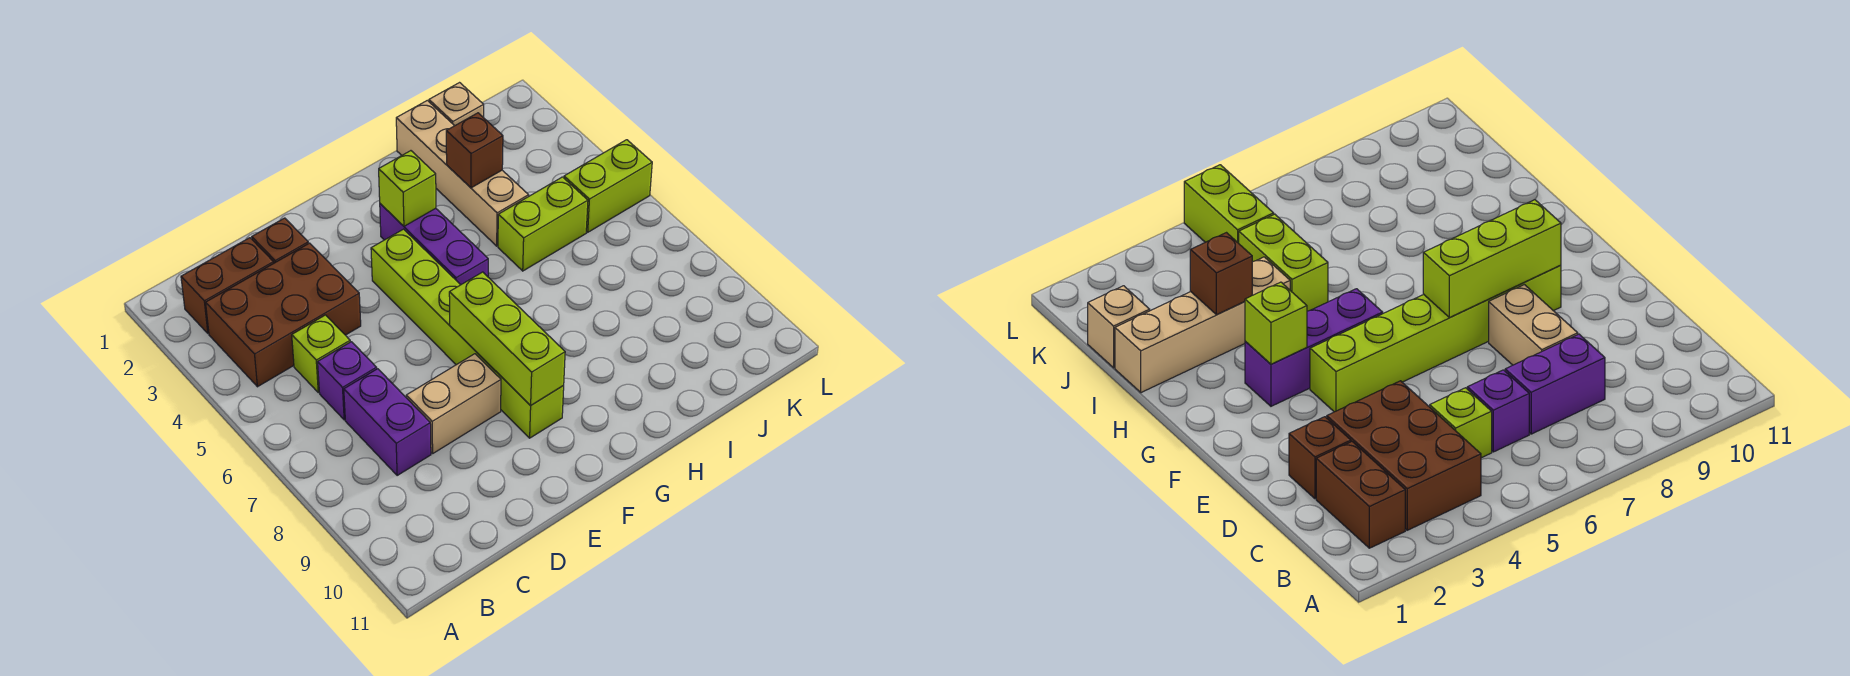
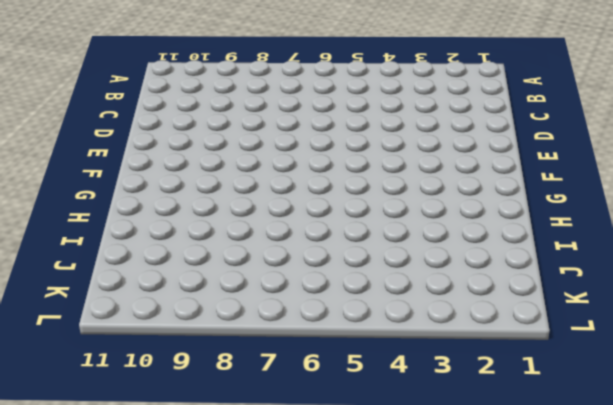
none -> brown 1x2 brick [181,238,274,334]
none -> brown 2x3 brick [206,243,361,387]
none -> lime 1x1 brick [292,315,350,393]

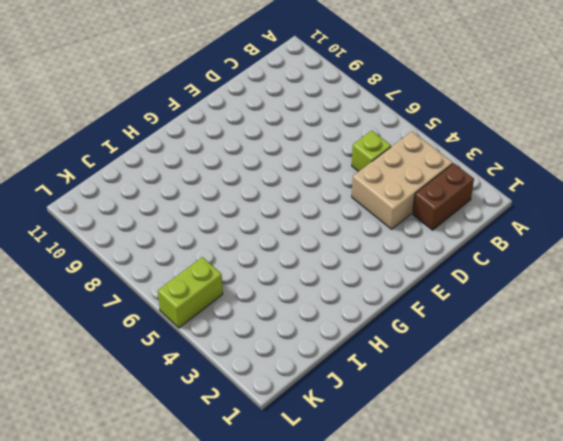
tan 2x3 brick [352,131,453,229] -> brown 2x3 brick [206,243,361,387]
none -> purple 1x1 brick [318,342,377,420]
none -> purple 1x2 brick [344,369,431,475]
none -> brown 1x1 brick [252,218,309,263]

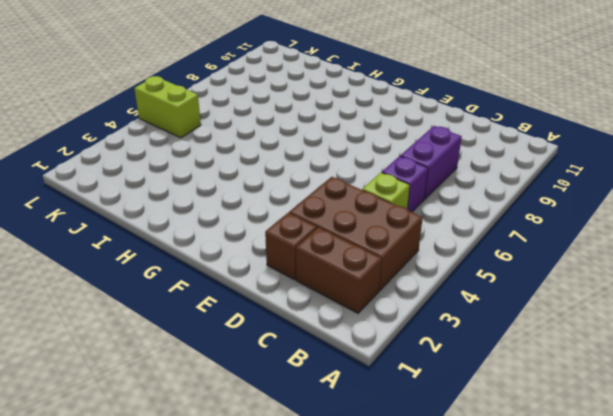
none -> tan 1x2 brick [406,354,501,453]
none -> lime 1x6 brick [371,229,564,438]
none -> purple 1x3 brick [380,204,488,285]

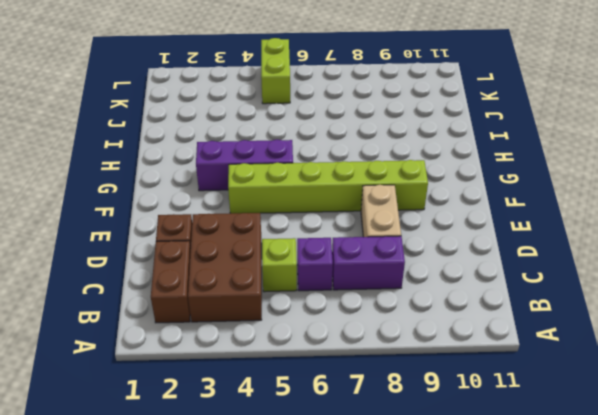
none -> tan 1x4 brick [396,100,529,246]
none -> lime 1x2 brick [498,177,588,271]
none -> tan 1x1 brick [429,83,484,126]

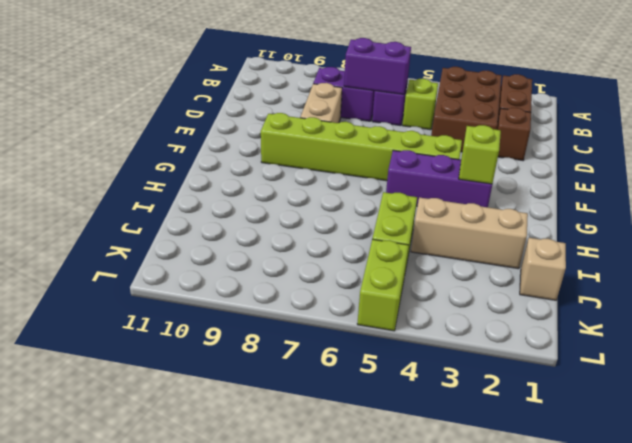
purple 1x2 brick [344,38,411,94] -> none
tan 1x3 brick [411,197,528,269] -> tan 1x4 brick [396,100,529,246]
none -> lime 1x3 brick [449,272,565,406]
none -> brown 1x1 brick [446,113,503,188]

